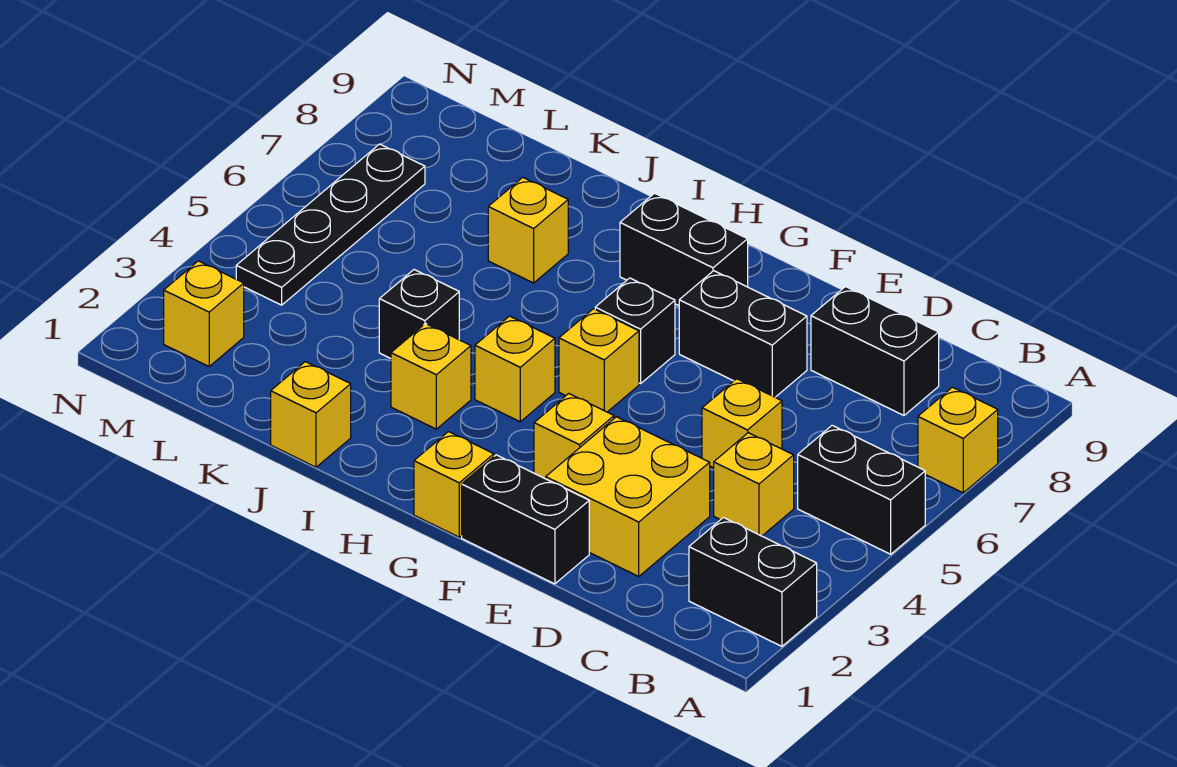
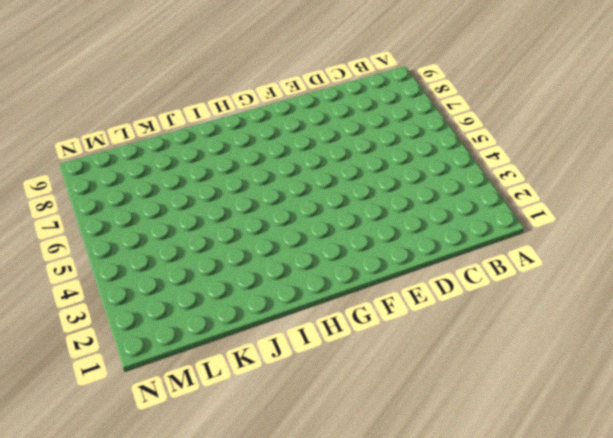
none -> black 1x2 brick [689,518,817,646]
none -> black 1x2 brick [798,425,925,554]
none -> yellow 1x1 brick [918,387,998,493]

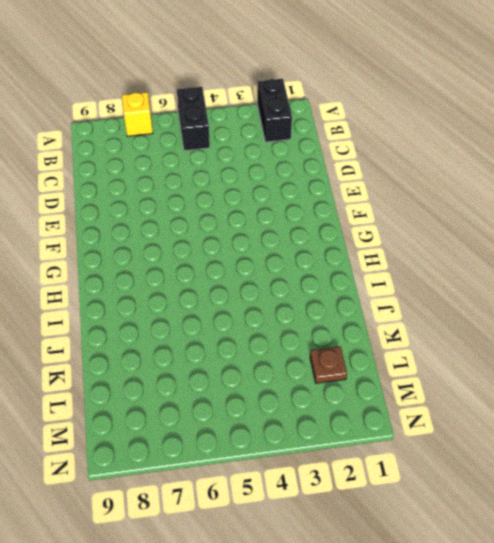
brown 1x1 plate [310,346,347,383] -> none
none -> yellow 1x1 brick [714,433,794,536]
none -> black 1x2 brick [811,287,939,415]
none -> yellow 2x2 brick [546,417,710,576]

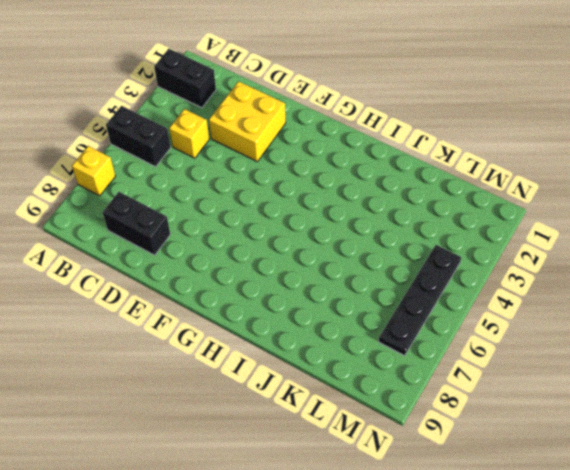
none -> yellow 1x1 brick [702,379,782,468]
none -> black 1x2 brick [462,455,589,584]
none -> black 1x2 brick [679,271,807,397]

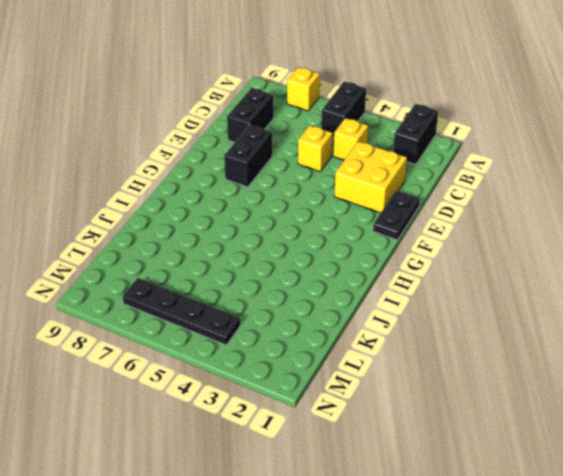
black 1x2 plate [373,191,420,240] -> black 1x2 brick [462,455,589,584]
none -> yellow 1x1 brick [534,394,614,479]
none -> yellow 1x1 brick [414,432,494,537]
none -> yellow 1x1 brick [559,309,639,412]

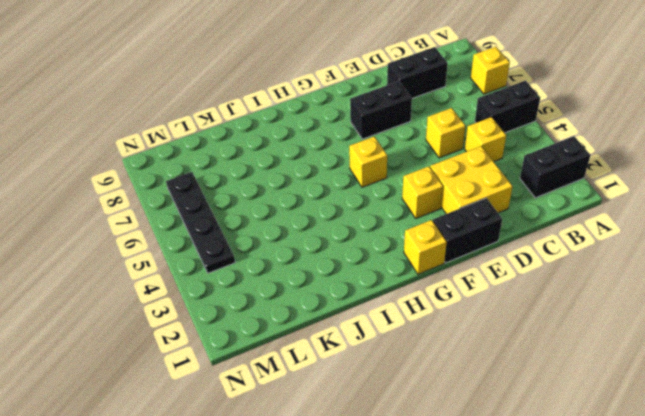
none -> black 1x1 brick [595,278,675,384]
none -> black 1x2 brick [620,193,748,306]
none -> yellow 1x1 brick [475,316,555,422]

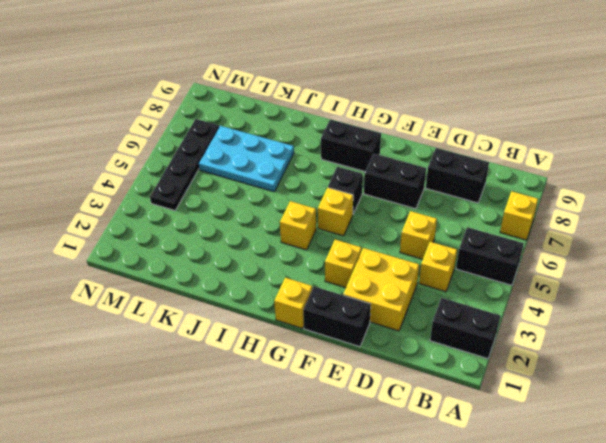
cyan 2x3 plate [199,126,294,192] -> yellow 1x1 brick [488,177,568,283]
none -> yellow 1x1 brick [391,324,471,429]
none -> yellow 1x1 brick [271,362,351,467]
none -> black 1x1 brick [379,270,459,359]

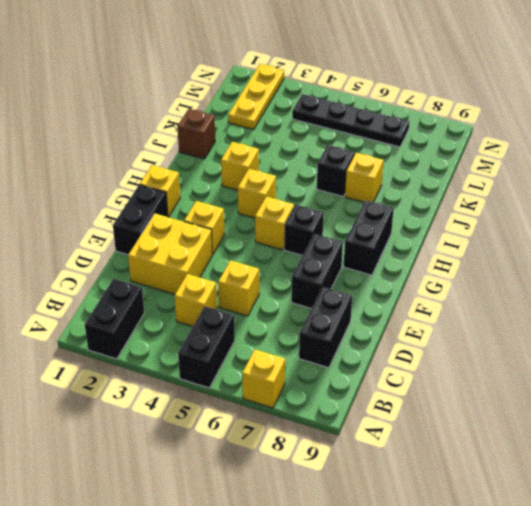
brown 1x1 brick [177,109,215,159] -> yellow 1x1 brick [271,362,351,467]
black 1x1 brick [317,145,355,197] -> black 1x1 brick moved to [379,270,459,359]
yellow 1x3 plate [228,64,284,129] -> yellow 1x1 brick [164,261,244,366]

